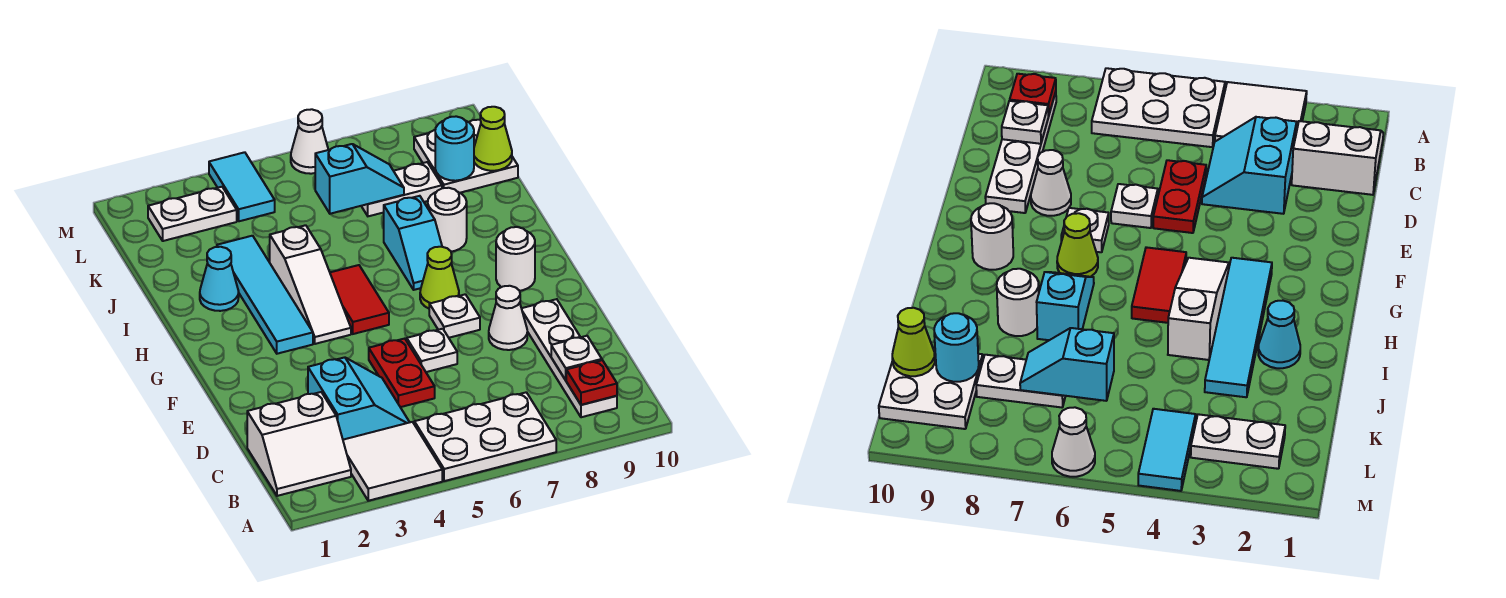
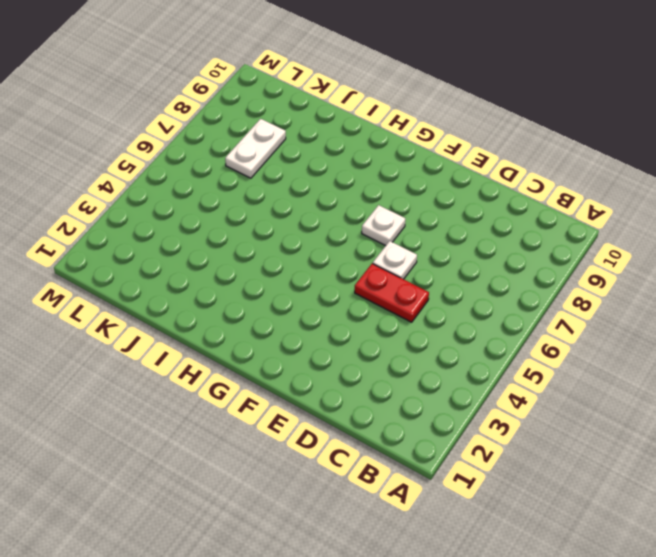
none -> white 2x2 tile [343,422,442,501]
none -> white 2x3 plate [414,392,556,481]
none -> white 2x2 slope [247,392,351,496]

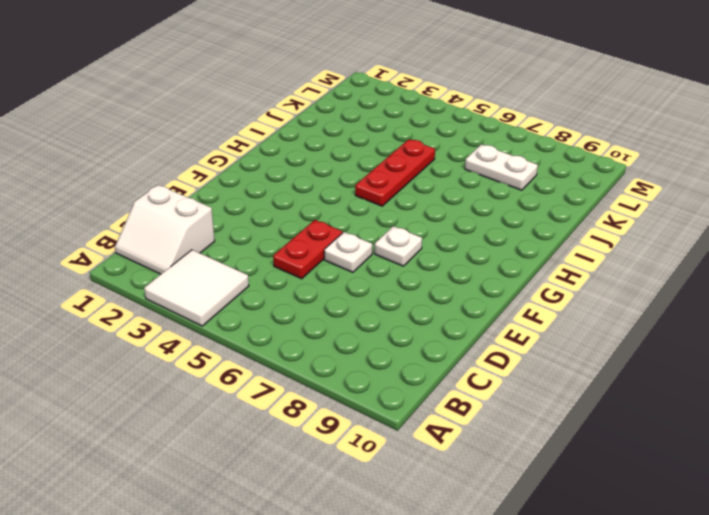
red 1x3 plate [355,139,435,206] -> red 1x2 tile [330,265,389,334]
none -> white 2x3 plate [414,392,556,481]
none -> white 1x4 plate [522,299,617,417]
none -> cyan 2x2 slope [308,357,410,440]

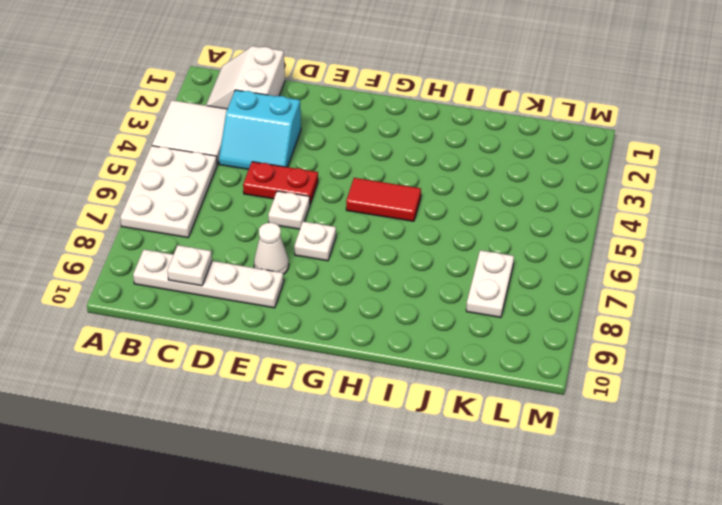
none -> cyan 1x4 tile [217,236,313,354]
none -> white 1x3 slope [270,225,351,344]
none -> lime 1x1 cone [420,247,459,308]

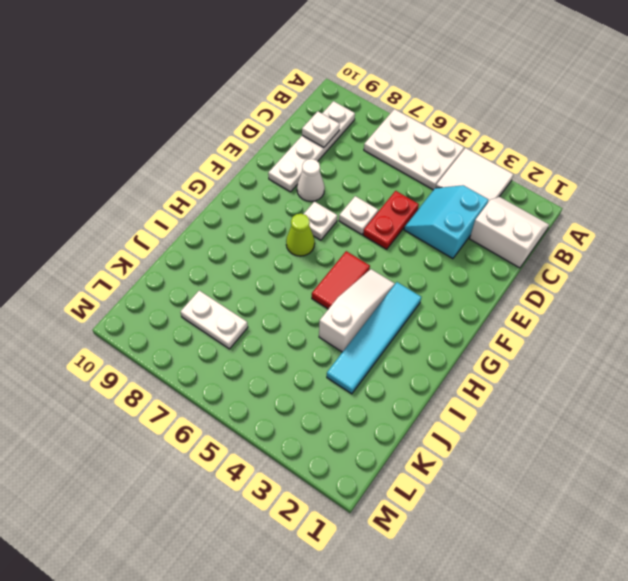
none -> white 1x1 round brick [496,227,535,291]
none -> cyan 1x2 slope [384,196,442,290]
none -> cyan 1x1 cone [200,247,239,311]

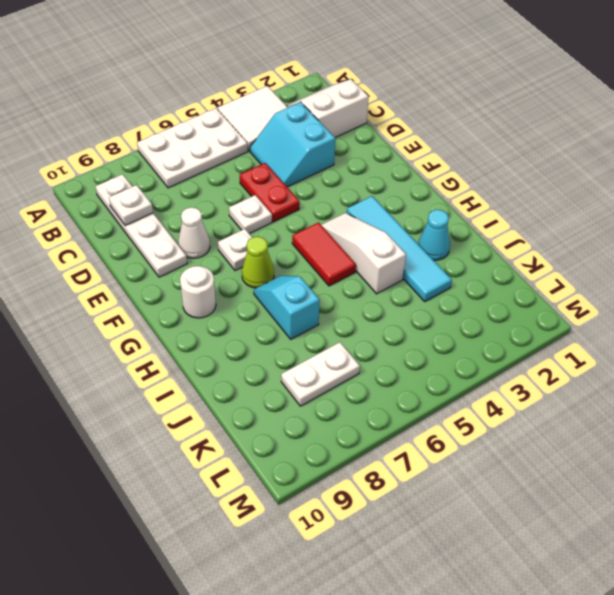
none -> white 1x1 round brick [428,188,467,252]
none -> white 2x2 plate [414,120,518,193]
none -> white 1x2 plate [148,187,237,241]

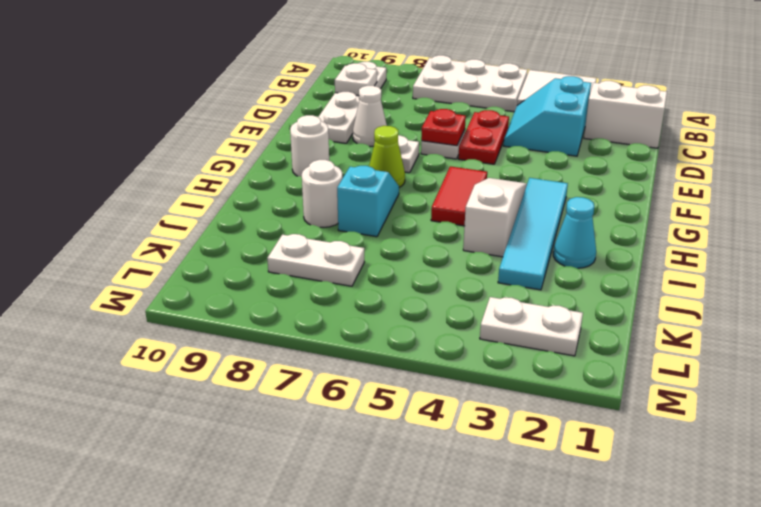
red 1x1 plate [421,109,466,146] -> red 1x1 plate moved to [566,360,617,405]
none -> white 2x2 plate [414,120,518,193]
none -> cyan 1x2 tile [209,152,275,221]
none -> white 1x1 cone [291,109,328,174]

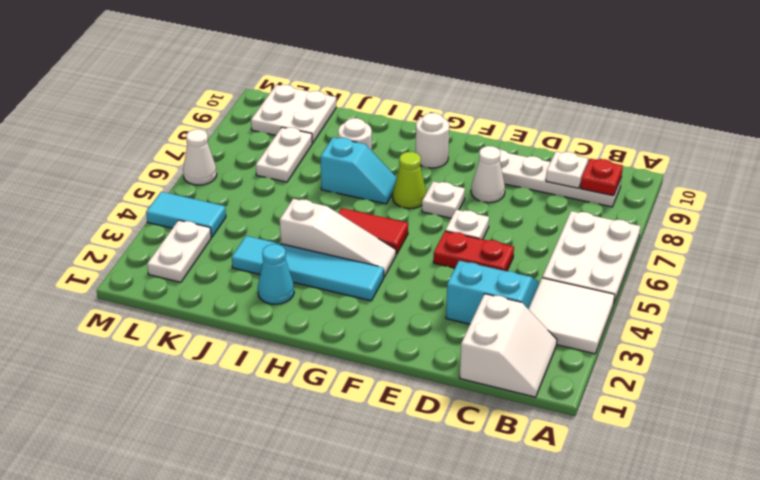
none -> cyan 1x2 slope [315,144,404,214]
none -> cyan 1x1 round brick [435,116,474,181]
none -> lime 1x1 cone [474,107,512,171]

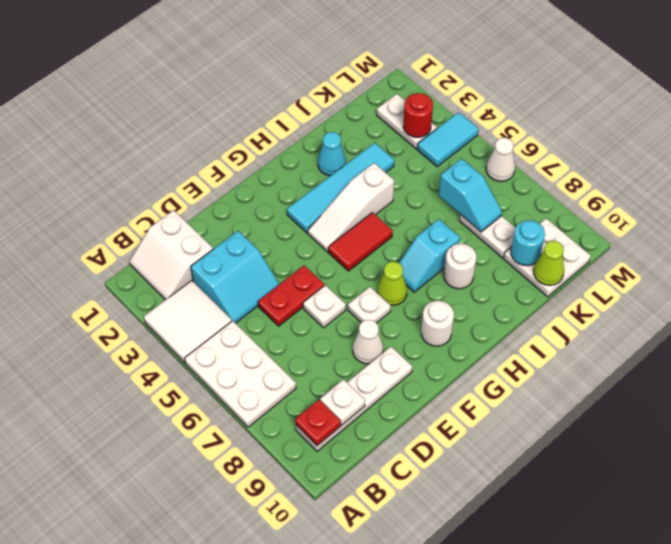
red 1x1 round brick [403,93,433,137] -> none

